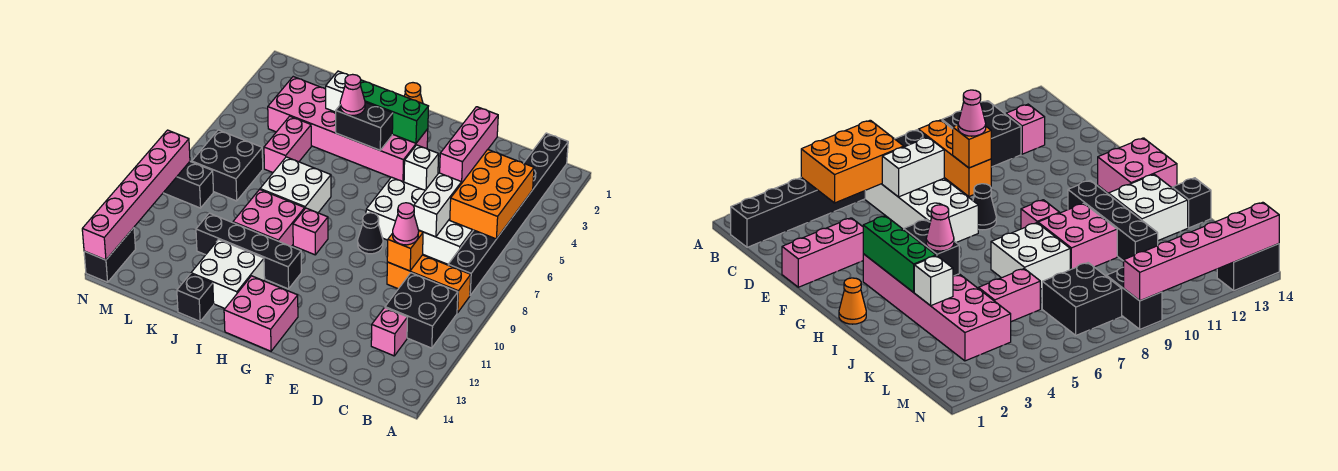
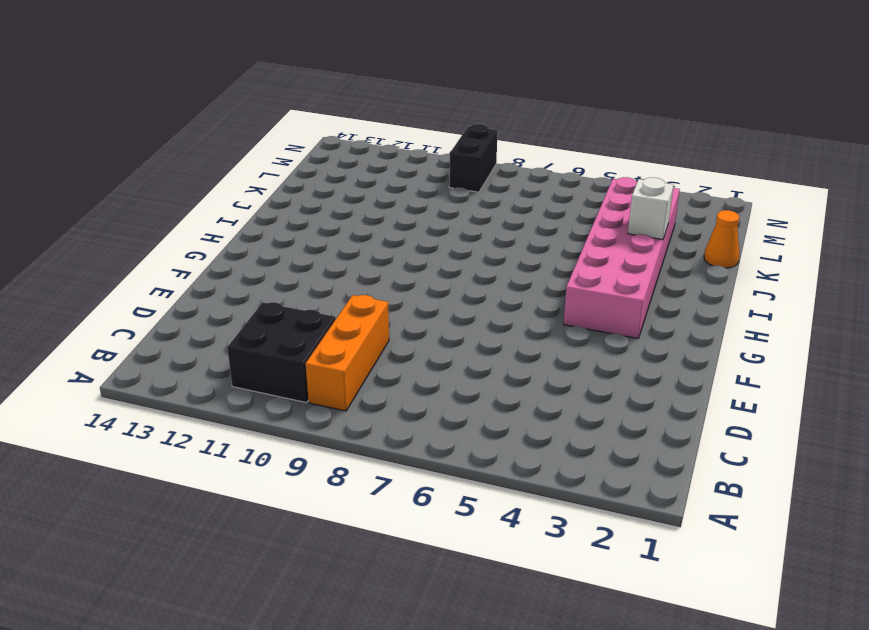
orange 1x1 cone [704,210,740,268] -> orange 1x1 cone moved to [404,83,423,104]
none -> black 1x8 brick [448,133,568,295]
none -> white 2x4 brick [366,177,473,264]
none -> pink 1x1 brick [371,308,408,356]
none -> pink 1x3 brick [440,107,498,183]

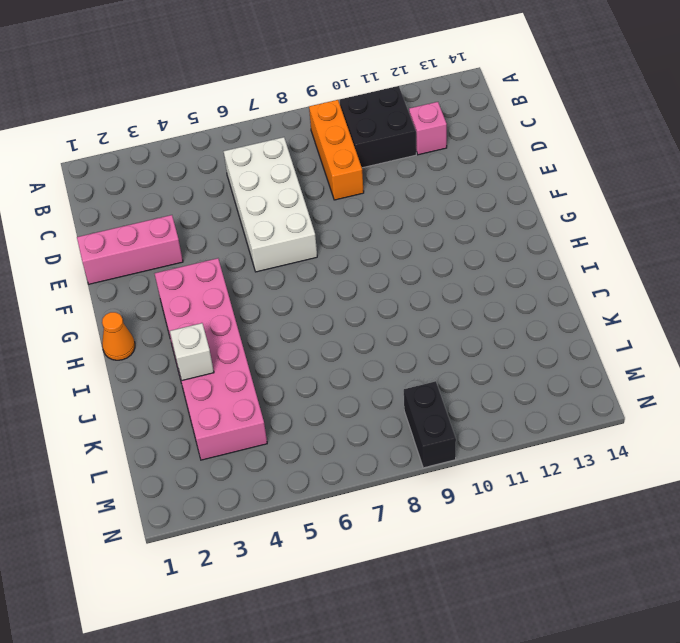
none -> black 1x8 brick [448,133,568,295]
none -> white 1x1 brick [404,145,439,190]
none -> black 1x1 cone [358,213,383,254]
none -> pink 2x2 brick [224,276,298,351]

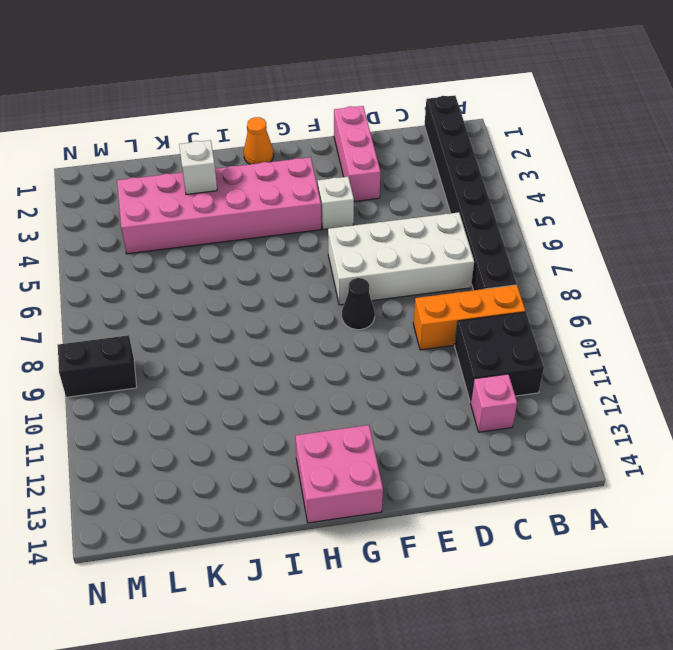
none -> pink 1x1 brick [293,208,328,255]
none -> black 1x4 brick [196,213,301,289]
none -> white 2x2 brick [260,157,331,213]
none -> pink 2x2 brick [233,189,305,246]

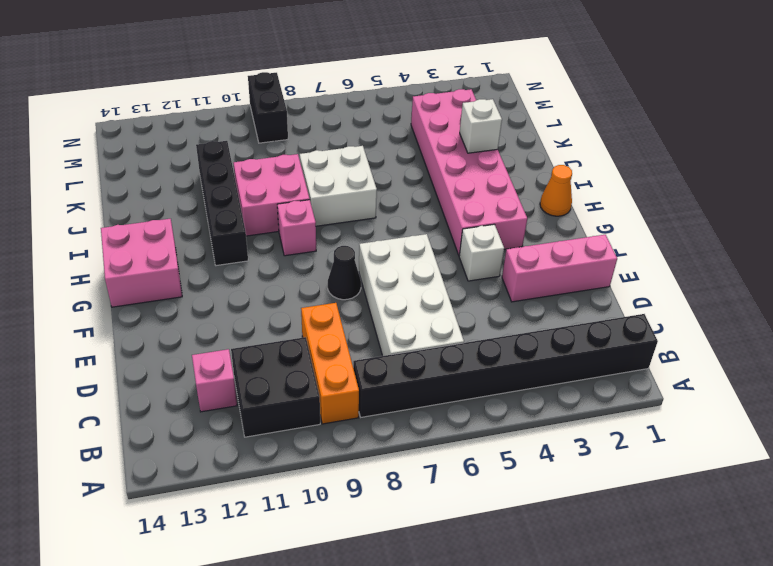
none -> white 2x2 brick [191,239,265,308]
none -> black 1x1 brick [177,274,214,321]
none -> pink 1x2 brick [264,116,311,172]
none -> black 2x2 brick [192,130,263,201]

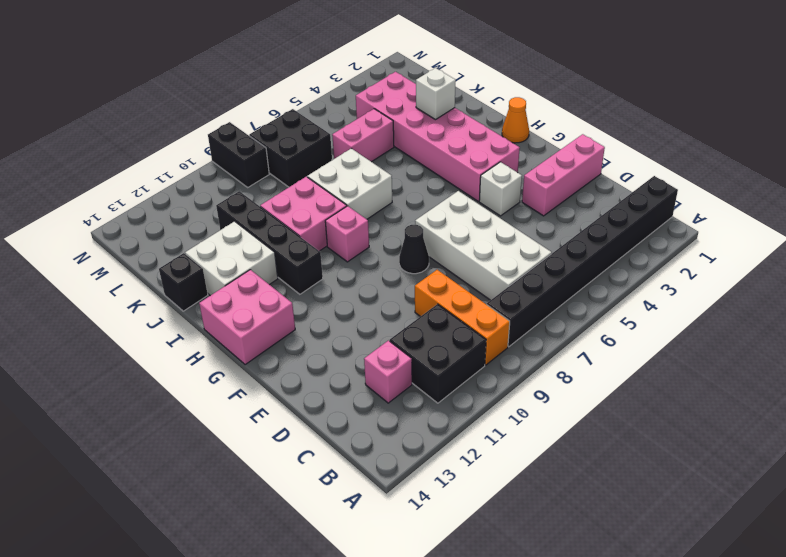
none -> black 1x2 brick [84,228,135,282]
none -> orange 2x3 brick [450,150,534,239]
none -> white 1x2 brick [414,173,461,237]
none -> orange 1x1 brick [387,231,423,271]

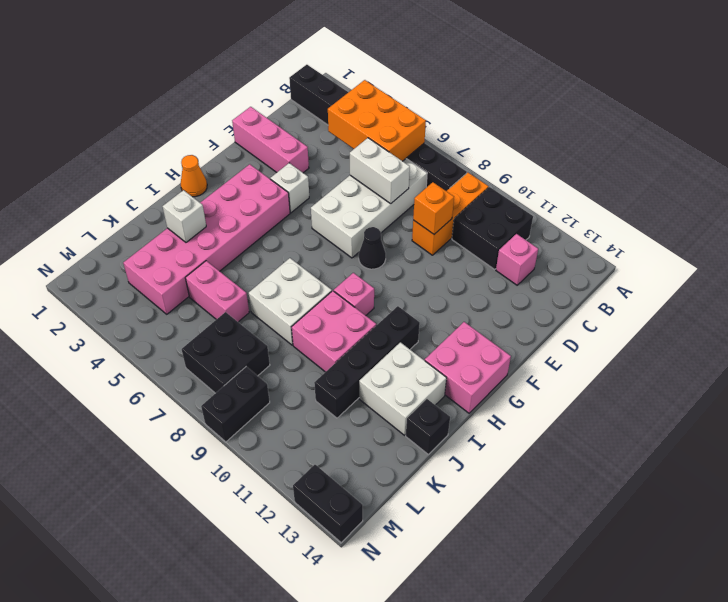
none -> green 1x3 brick [360,80,429,143]
none -> black 1x2 brick [336,102,393,150]
none -> pink 1x6 brick [82,130,190,260]
none -> pink 1x1 cone [393,203,419,245]

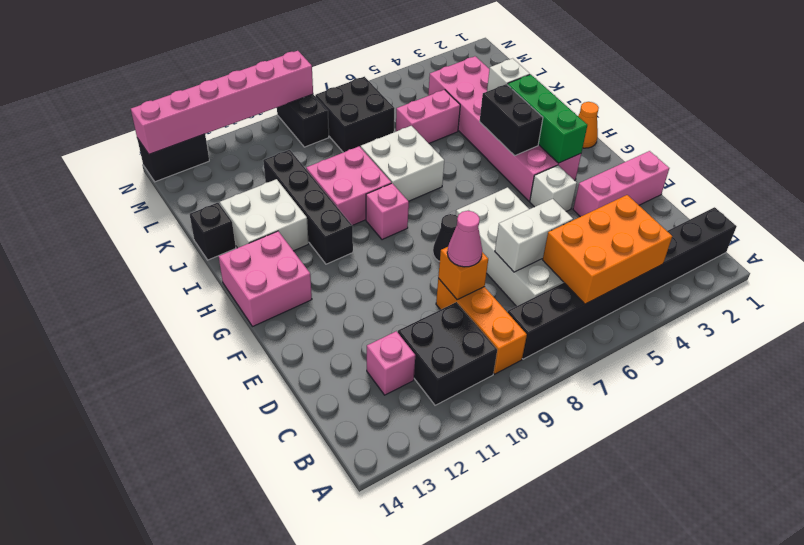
none -> pink 1x1 cone [340,74,365,115]

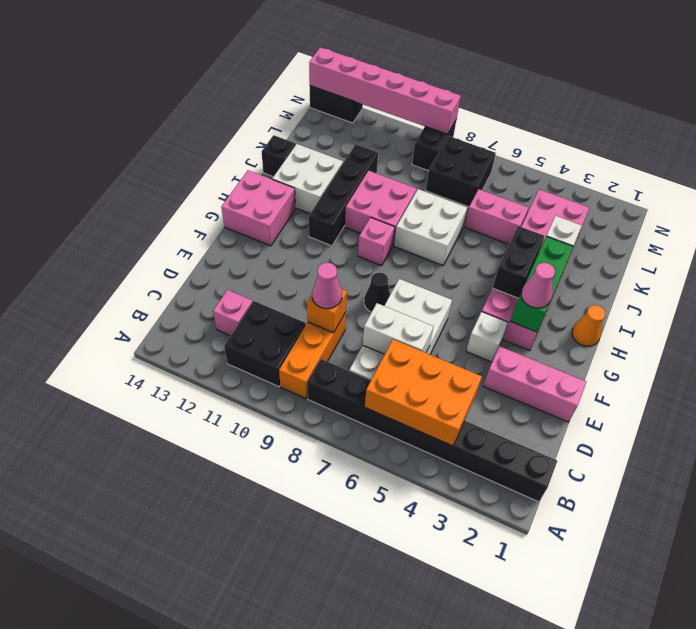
pink 1x1 cone [521,263,555,308] -> pink 1x1 cone moved to [340,74,365,115]

